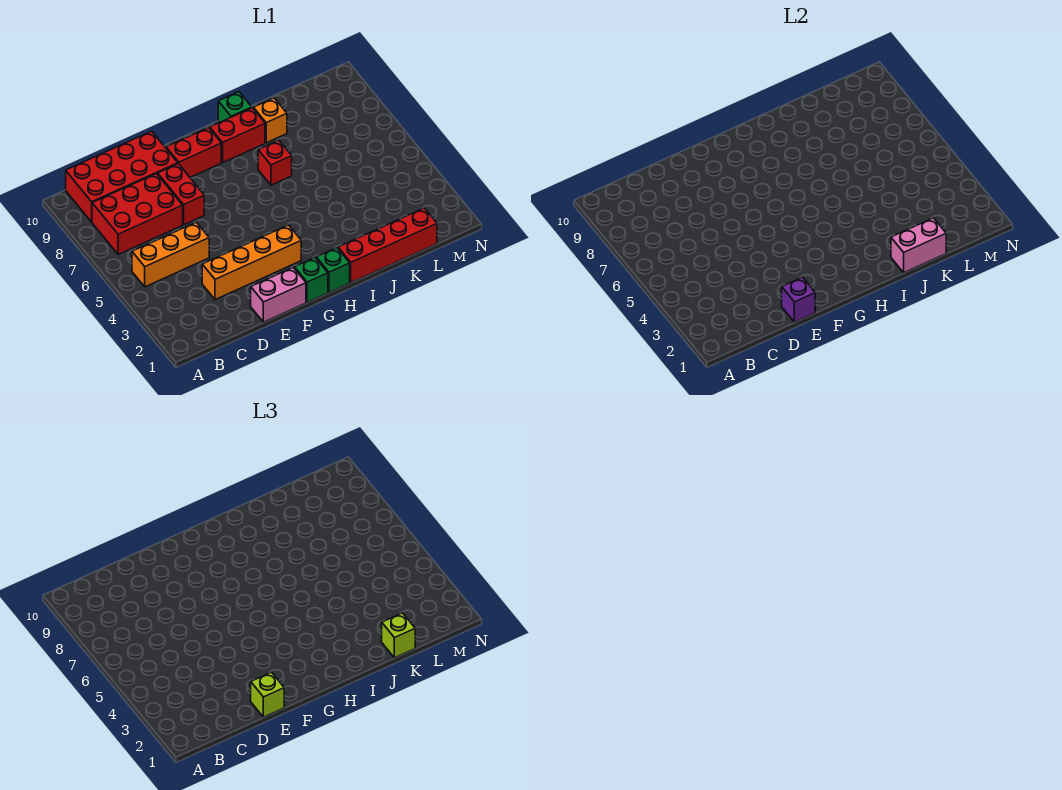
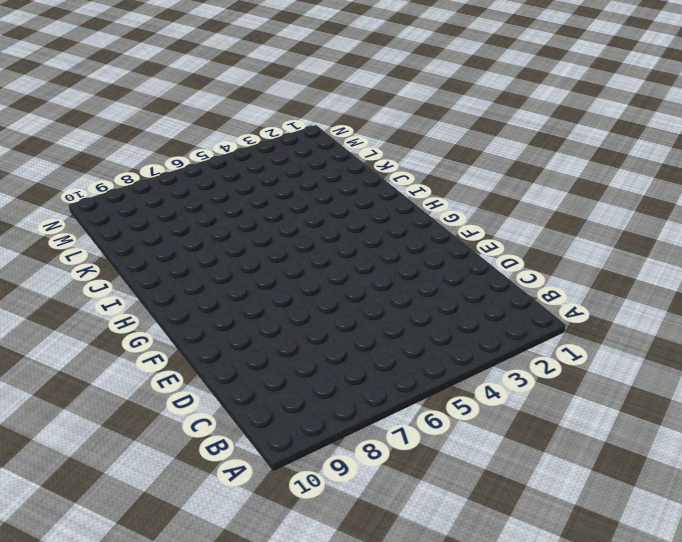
none -> orange 1x3 brick [132,222,209,287]
none -> red 2x3 brick [92,174,183,254]
none -> red 2x4 brick [66,131,178,222]

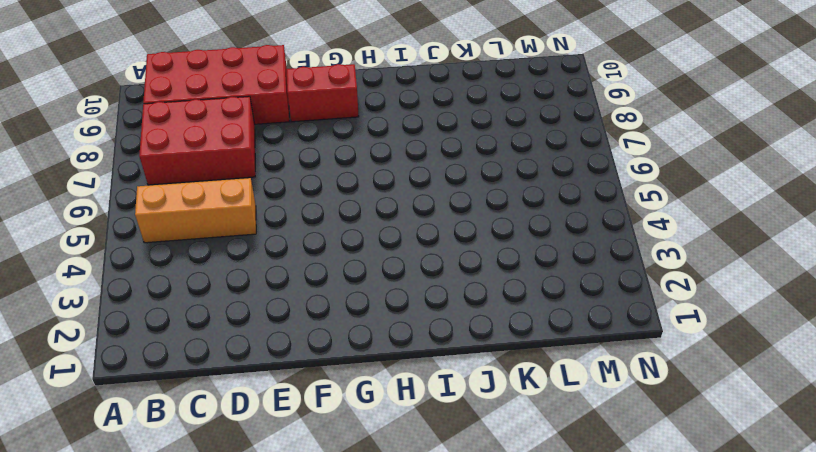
none -> orange 1x4 brick [202,225,301,300]
none -> pink 1x2 brick [251,267,306,322]
none -> red 1x2 brick [158,164,204,225]

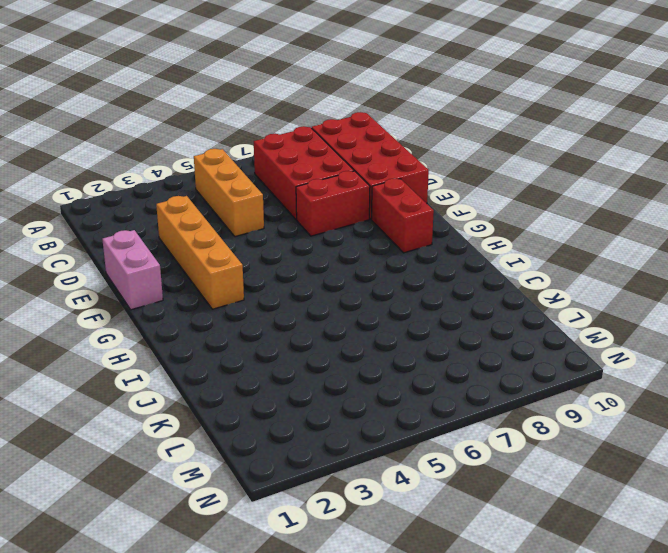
none -> green 1x1 brick [294,258,328,302]
none -> green 1x1 brick [316,248,350,292]
none -> red 1x2 brick [210,108,265,162]

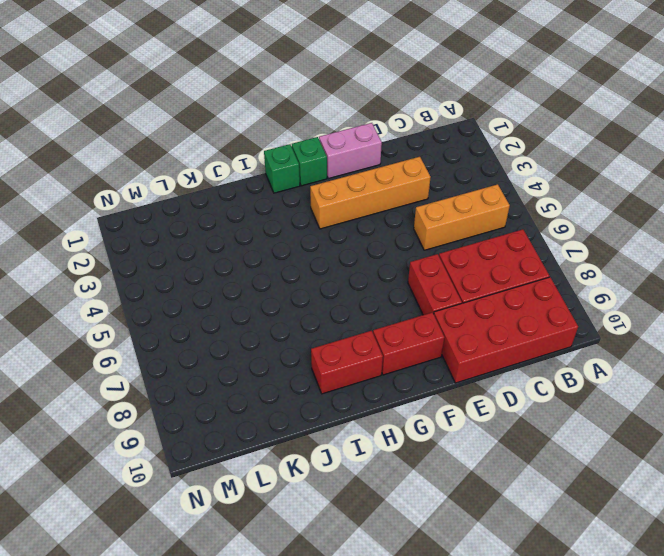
none -> red 1x4 brick [338,208,437,282]
none -> red 1x1 brick [258,140,292,185]
none -> green 1x1 brick [218,92,252,123]

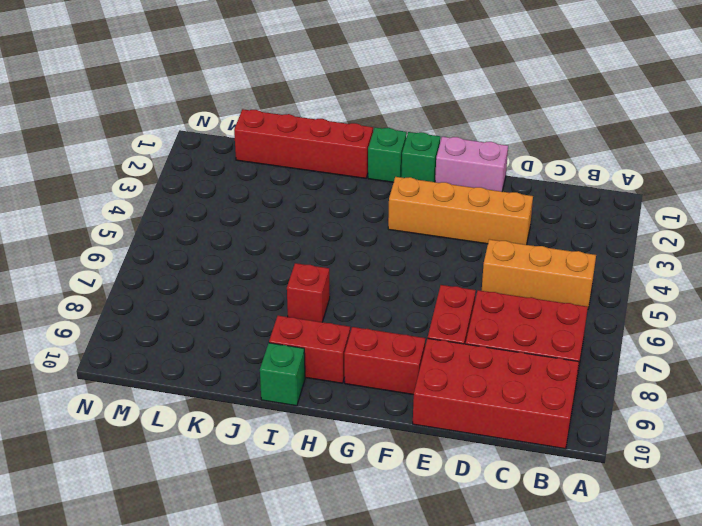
none -> orange 1x1 brick [254,98,287,143]
none -> purple 1x1 brick [782,277,815,322]
none -> pink 1x2 brick [891,218,946,273]

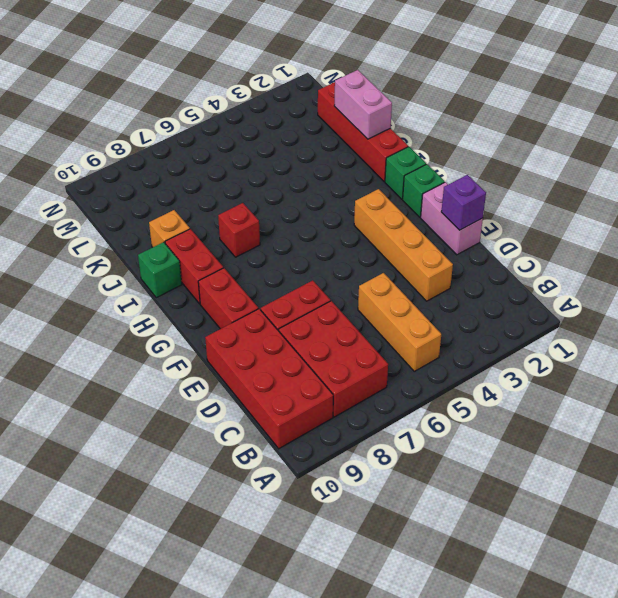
none -> lime 1x1 brick [251,672,284,717]
none -> lime 1x1 brick [382,613,415,658]

